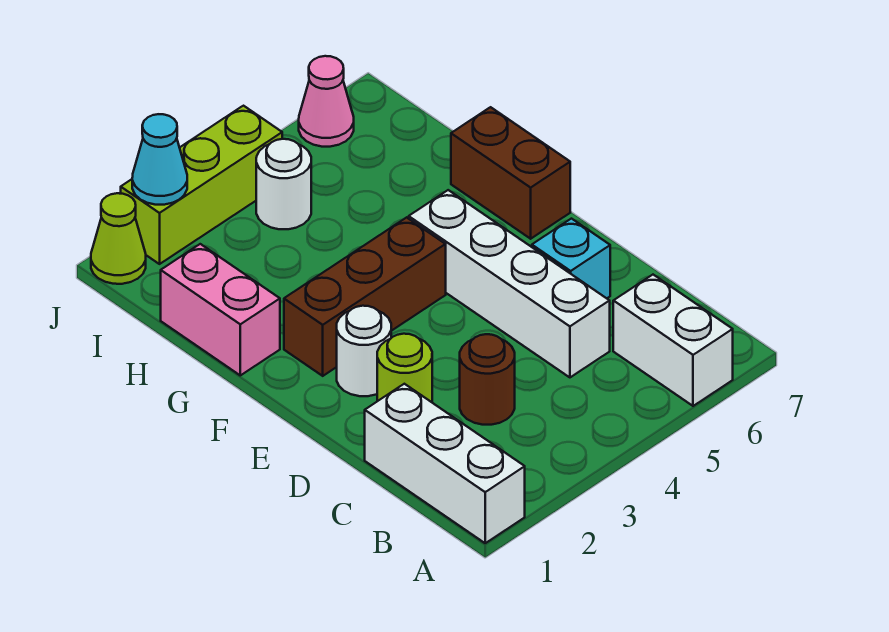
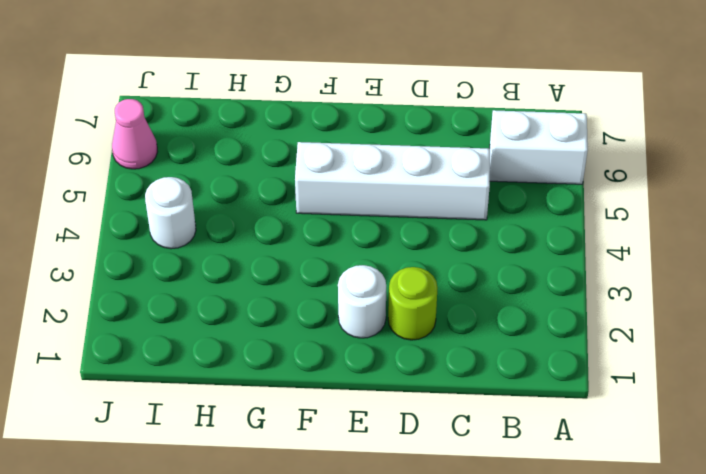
none -> white 1x3 brick [365,384,525,543]
none -> brown 1x1 round brick [460,334,515,425]
none -> cyan 1x1 brick [532,219,610,298]

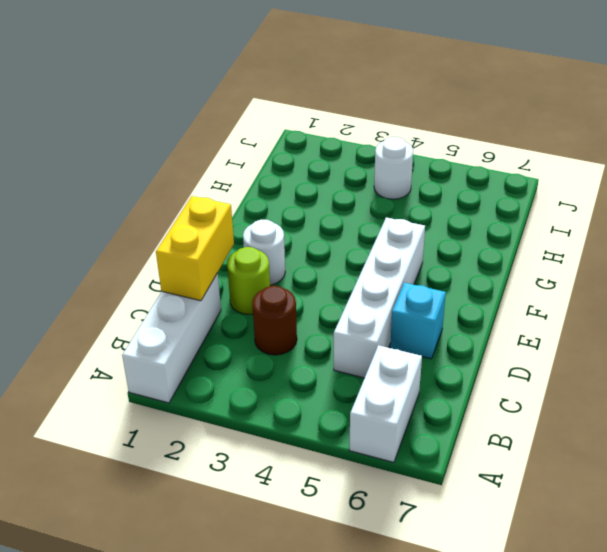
yellow 1x2 brick [156,196,234,301] -> none
none -> brown 1x3 brick [284,217,446,376]
none -> brown 1x2 brick [451,107,570,239]
none -> pink 1x2 brick [161,244,280,375]

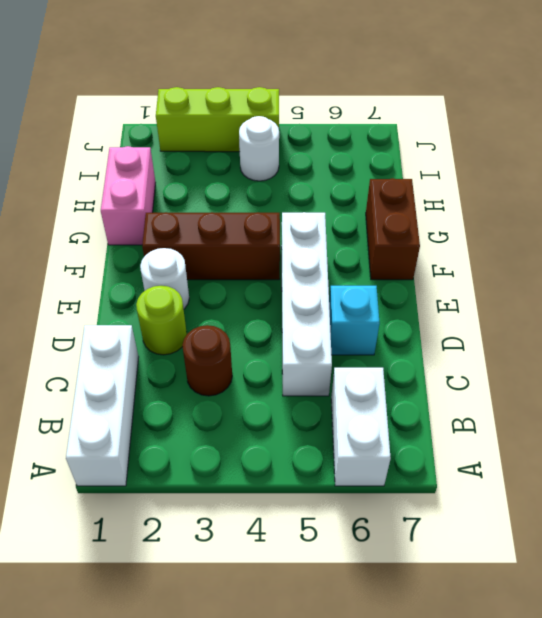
none -> lime 1x1 cone [91,193,146,284]
none -> pink 1x1 cone [299,56,354,147]
none -> cyan 1x1 cone [132,114,187,205]

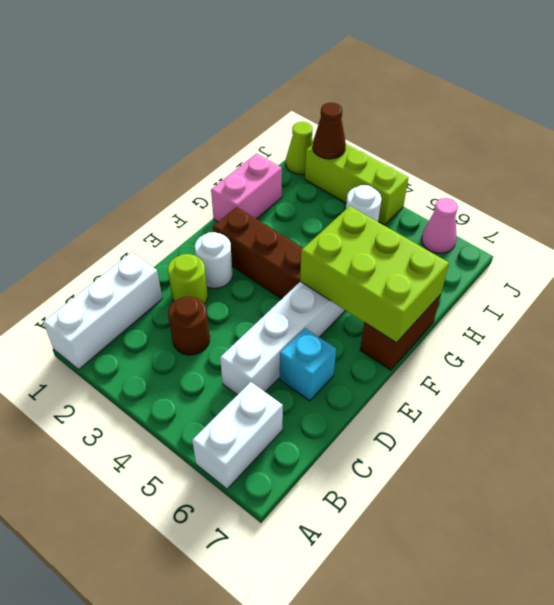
lime 2x3 brick [300,206,449,343] -> none
brown 1x1 cone [313,103,346,159] -> cyan 1x1 cone [132,114,187,205]

